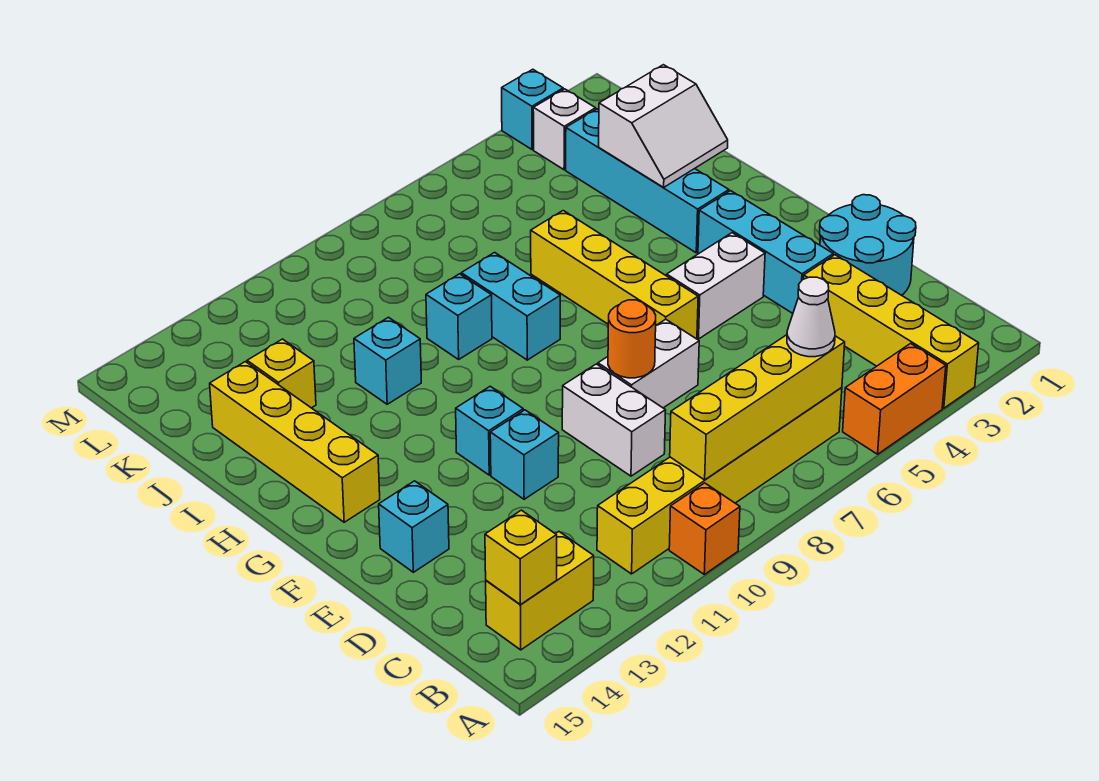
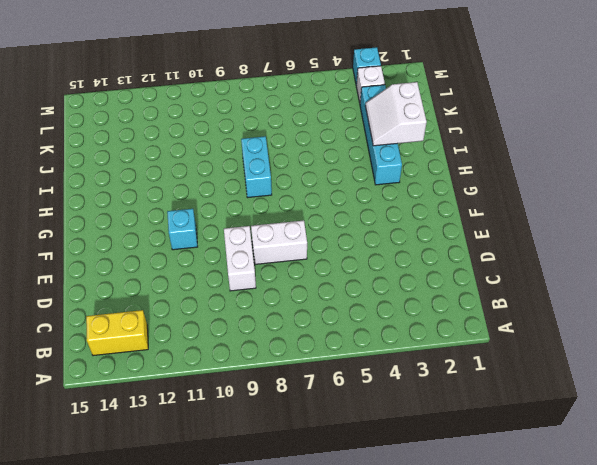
white 2x2 slope [365,82,427,146] -> white 2x2 slope turned to [599,65,728,188]
none -> yellow 1x4 brick [804,255,979,408]
none -> orange 1x2 brick [843,343,946,454]
none -> orange 1x1 brick [669,483,740,574]

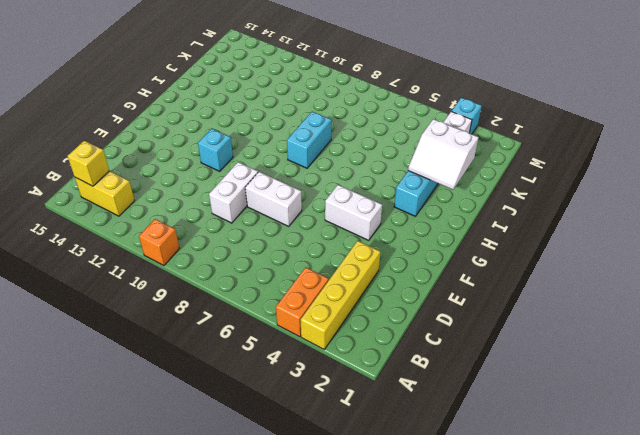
orange 1x2 brick [276,267,329,337] -> orange 1x2 brick turned to [843,343,946,454]
none -> yellow 1x6 brick [597,387,842,574]
none -> cyan 2x2 round brick [820,195,916,295]
none -> cyan 1x3 brick [698,191,833,313]

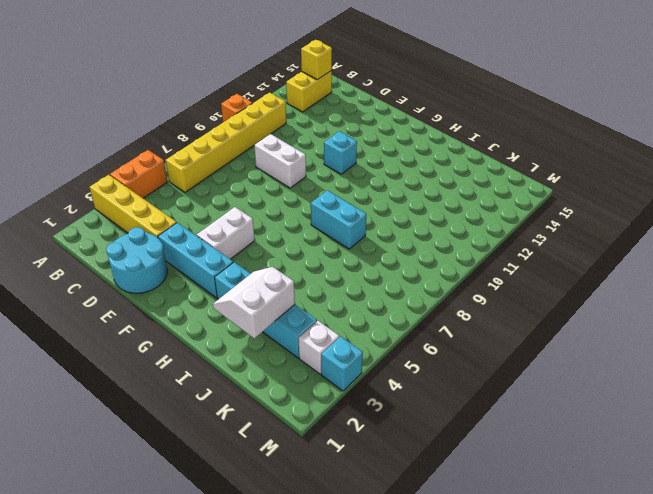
none -> white 1x2 brick [598,319,699,408]
none -> cyan 1x1 brick [490,410,559,499]
none -> cyan 1x1 brick [379,481,449,572]

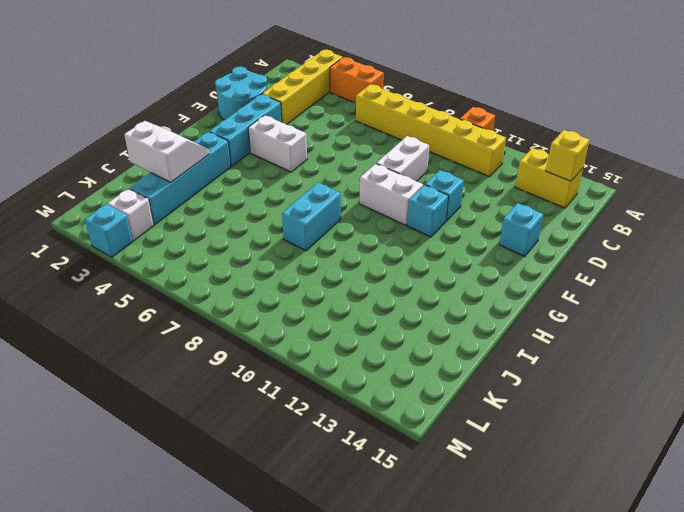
white 1x2 brick [360,164,423,225] -> white 1x2 brick moved to [598,319,699,408]
none -> yellow 1x4 brick [531,211,698,339]
none -> yellow 1x4 brick [210,362,380,522]
none -> cyan 1x1 brick [426,274,492,359]

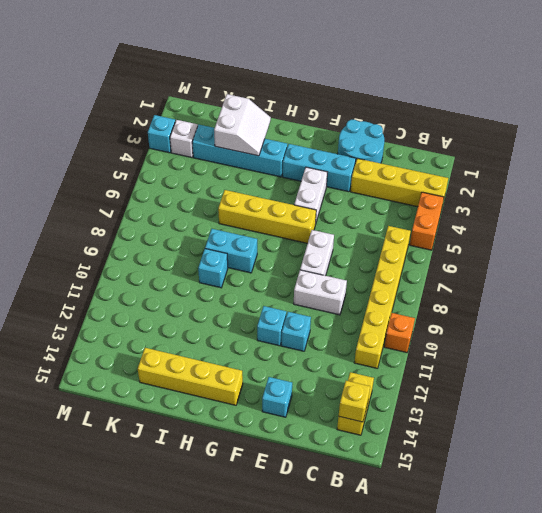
none -> cyan 1x1 brick [354,317,421,404]
none -> yellow 1x1 brick [247,339,316,408]
none -> yellow 1x4 brick [670,335,845,480]

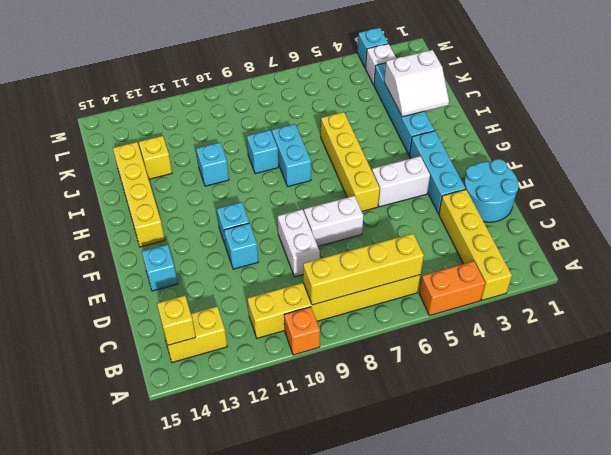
none -> orange 1x1 round brick [608,300,656,378]
none -> white 1x1 cone [787,277,835,357]

